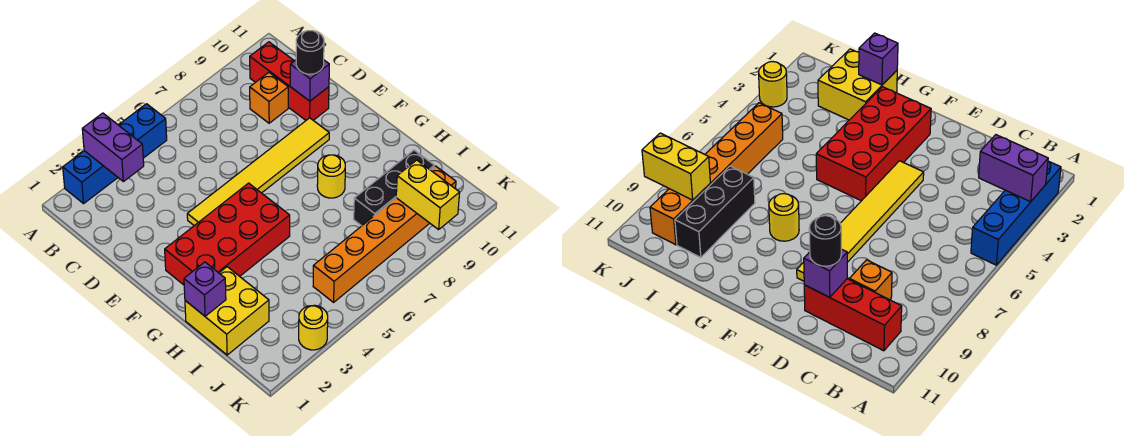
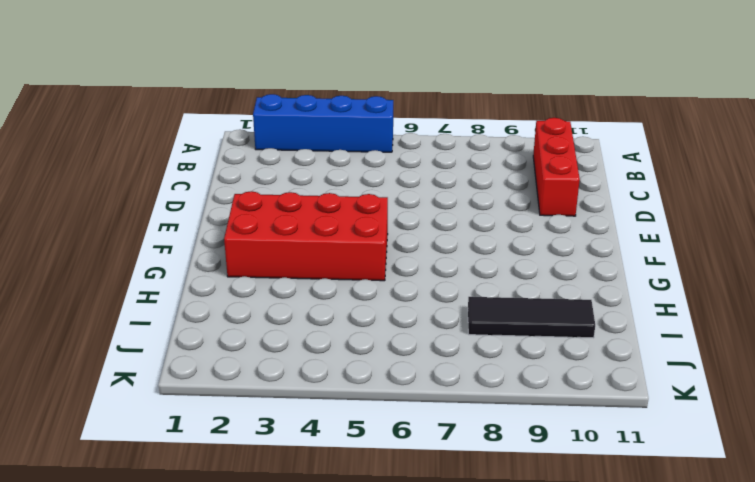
black 1x3 tile [468,297,595,338] -> black 1x3 brick [354,150,434,226]
none -> orange 1x1 brick [250,73,288,123]
none -> yellow 1x6 tile [187,118,329,226]
none -> yellow 1x1 round brick [317,155,345,198]

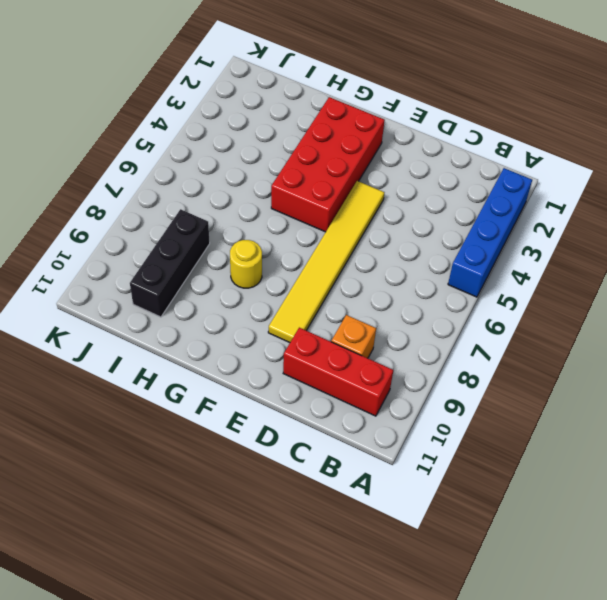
none -> yellow 2x2 brick [185,267,269,355]
none -> orange 1x6 brick [313,166,456,302]
none -> yellow 1x1 round brick [299,305,328,350]

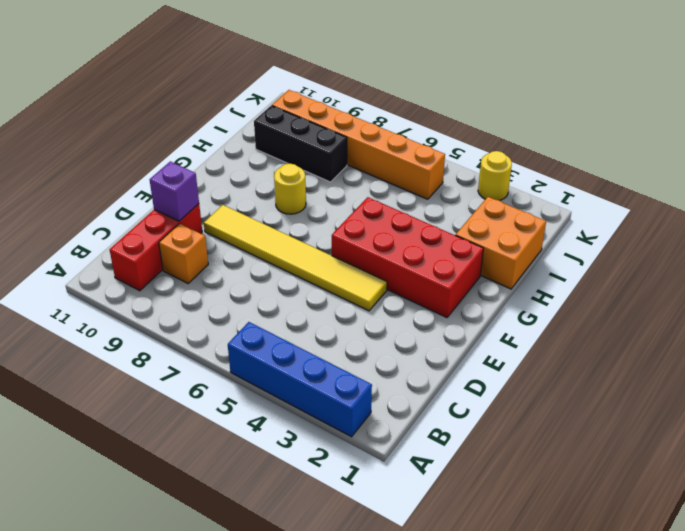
orange 2x2 brick [456,197,546,289] -> yellow 2x2 brick [185,267,269,355]
none -> purple 1x2 brick [82,113,144,182]
none -> purple 1x1 brick [184,262,226,316]
none -> yellow 1x2 brick [396,160,460,230]

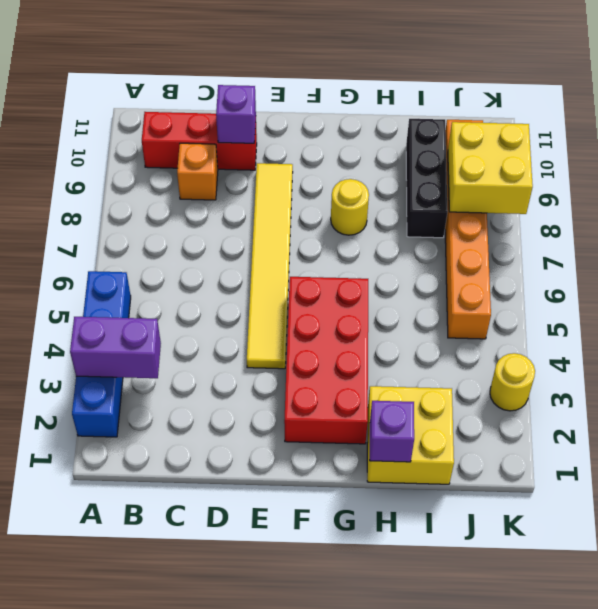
yellow 2x2 brick [448,122,533,214] -> yellow 1x2 brick [396,160,460,230]
none -> black 1x1 round brick [296,31,324,74]

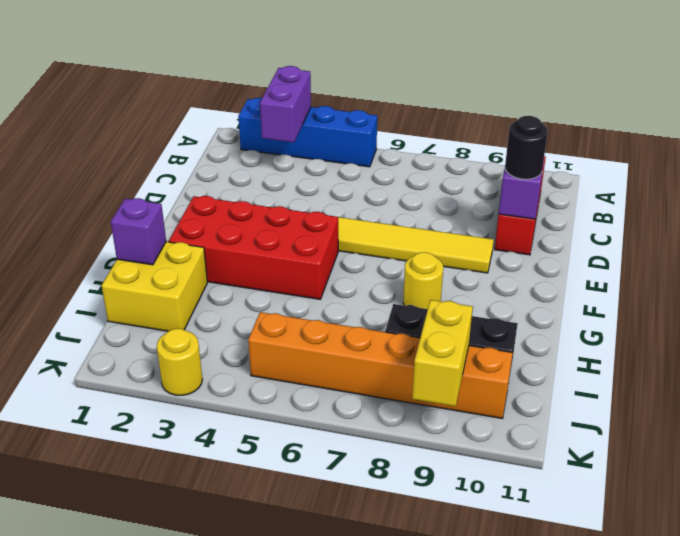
none -> orange 1x1 brick [250,73,288,123]

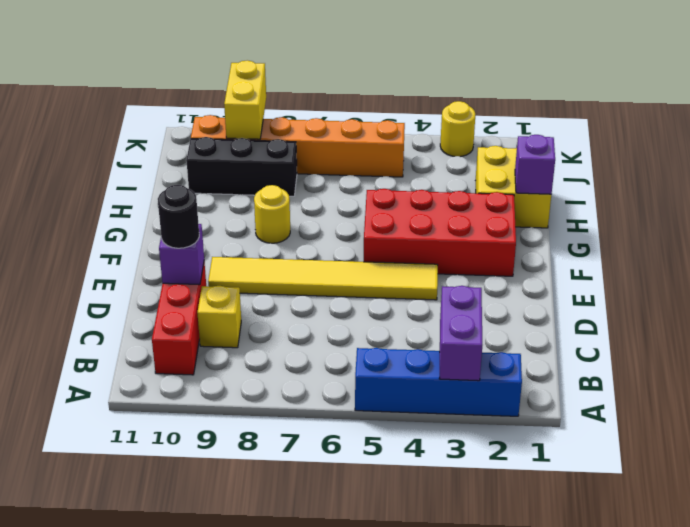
yellow 1x1 brick [197,286,241,348] -> orange 1x1 brick [250,73,288,123]

